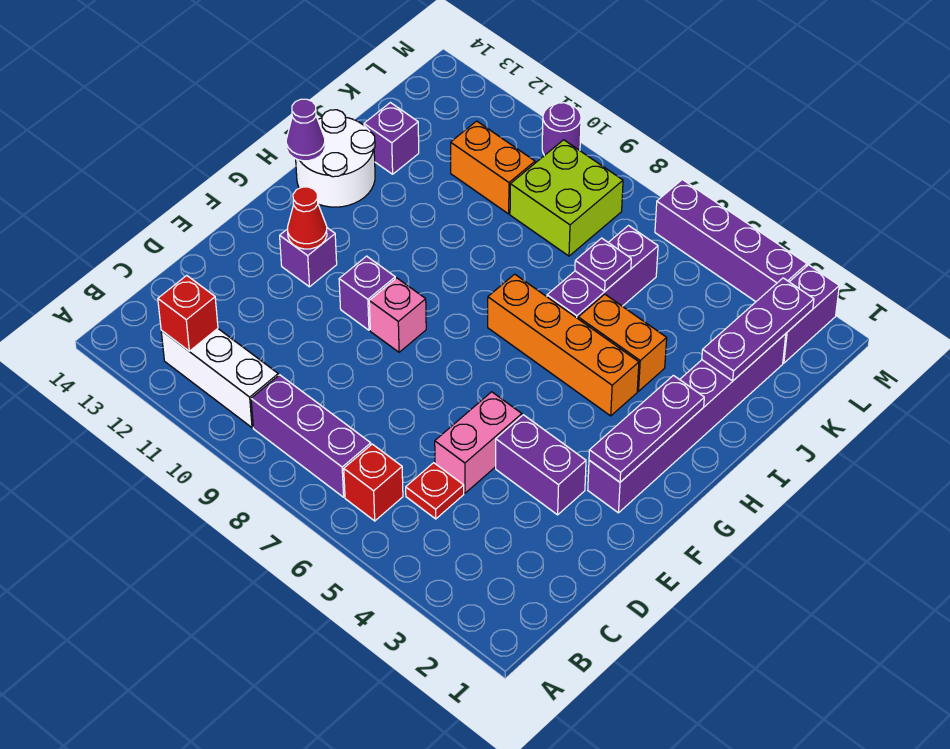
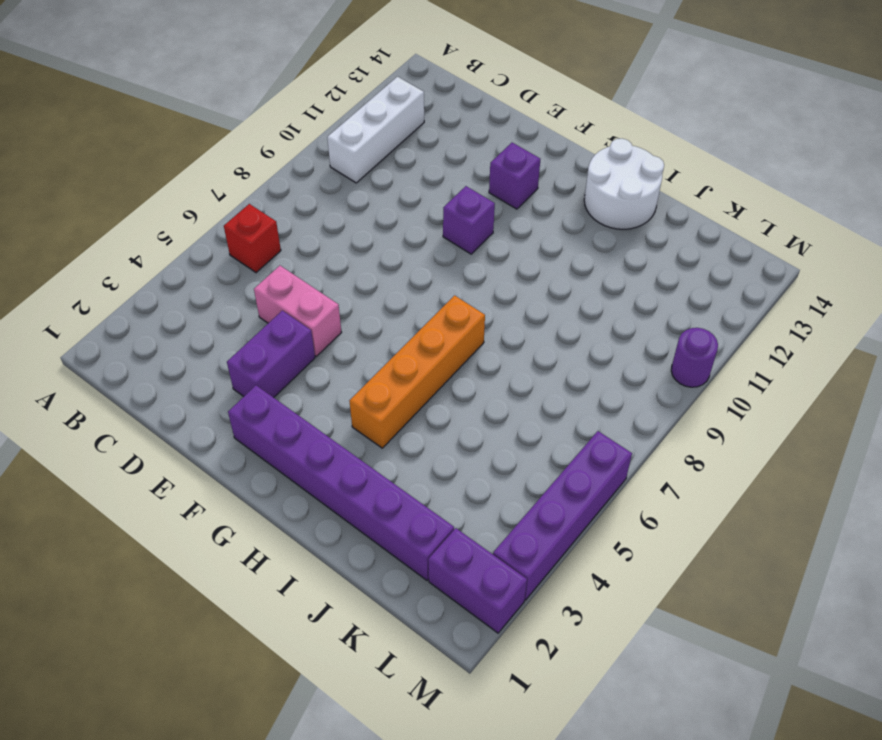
none -> purple 1x3 brick [251,375,371,497]
none -> red 1x1 plate [406,463,464,519]
none -> pink 1x1 brick [369,278,426,352]

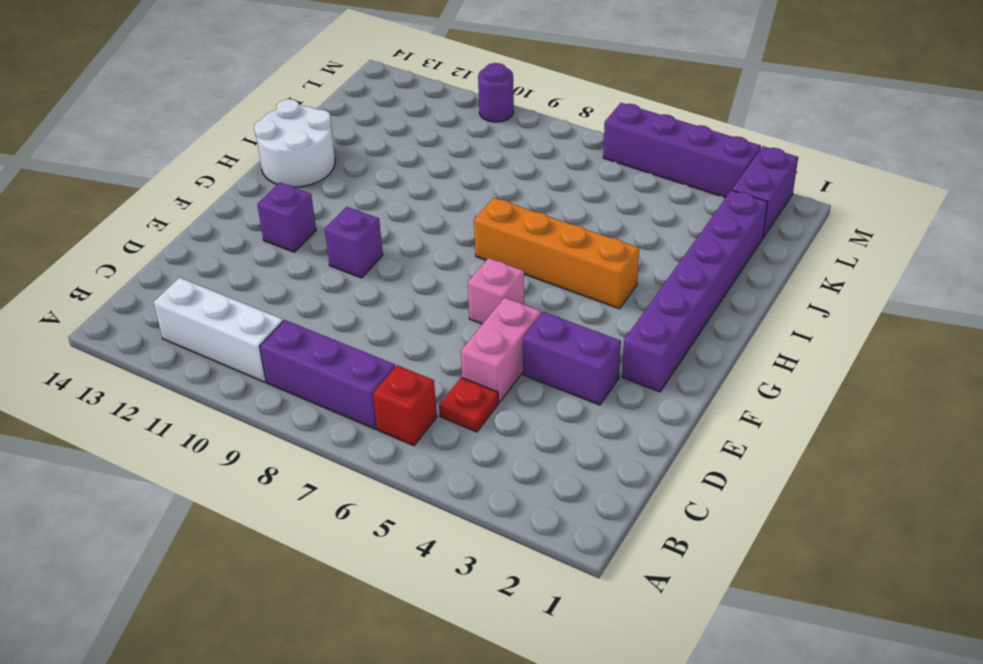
pink 1x1 brick [468,258,524,324] -> pink 1x1 brick moved to [369,278,426,352]
none -> orange 1x2 brick [578,294,667,391]
none -> purple 1x3 brick [547,226,658,318]
none -> purple 1x1 brick [364,103,419,174]

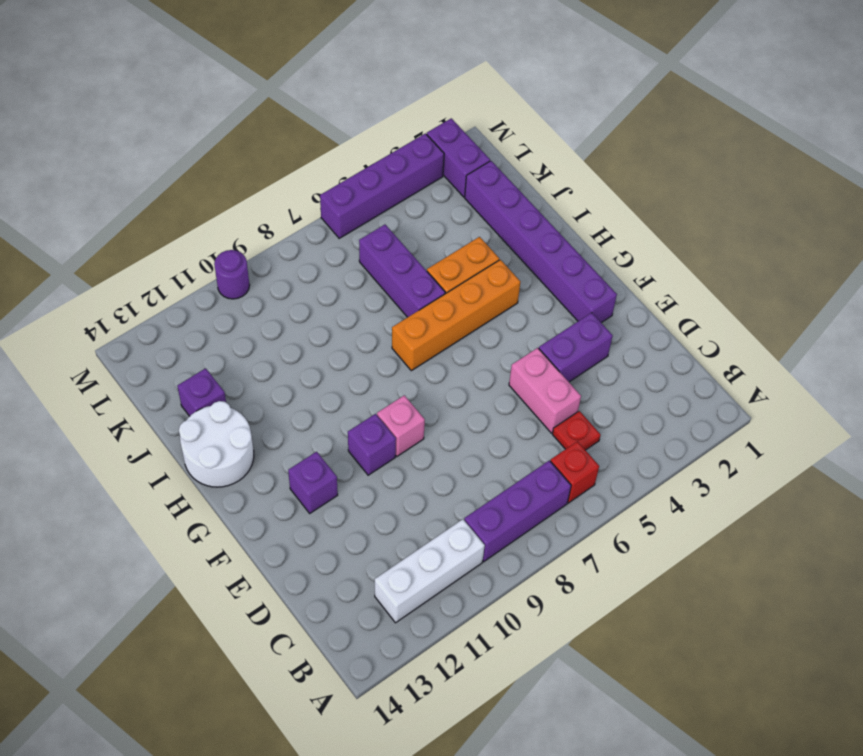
none -> lime 2x2 brick [510,140,623,256]
none -> orange 1x2 brick [451,121,535,214]
none -> red 1x1 brick [158,275,218,351]

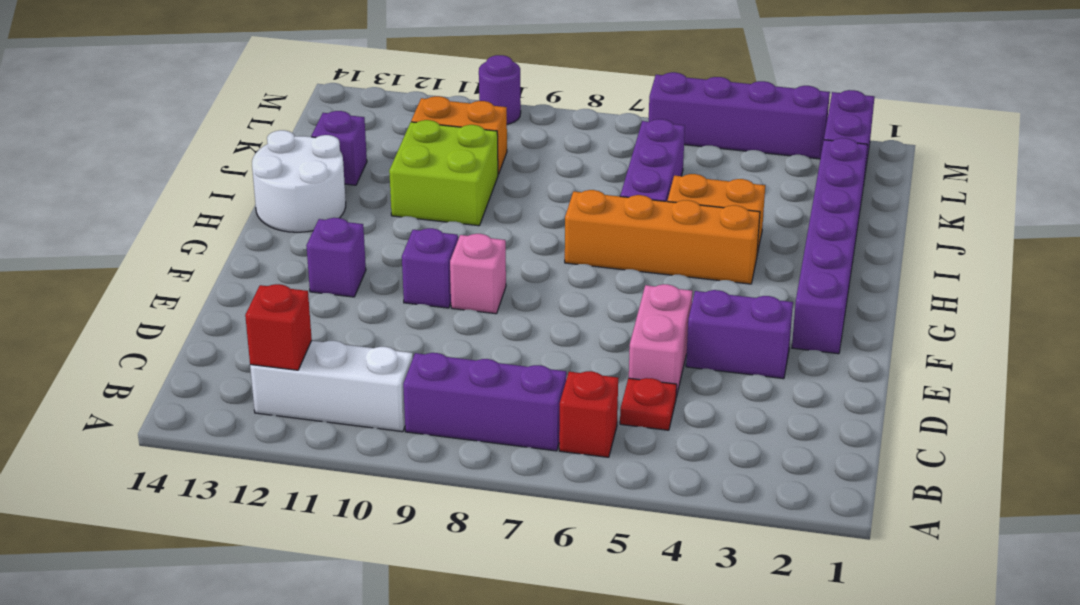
lime 2x2 brick [389,120,498,226] -> lime 2x2 brick moved to [510,140,623,256]
none -> purple 1x3 plate [589,375,704,482]
none -> red 1x1 cone [288,187,327,249]
none -> purple 1x1 cone [286,99,325,161]

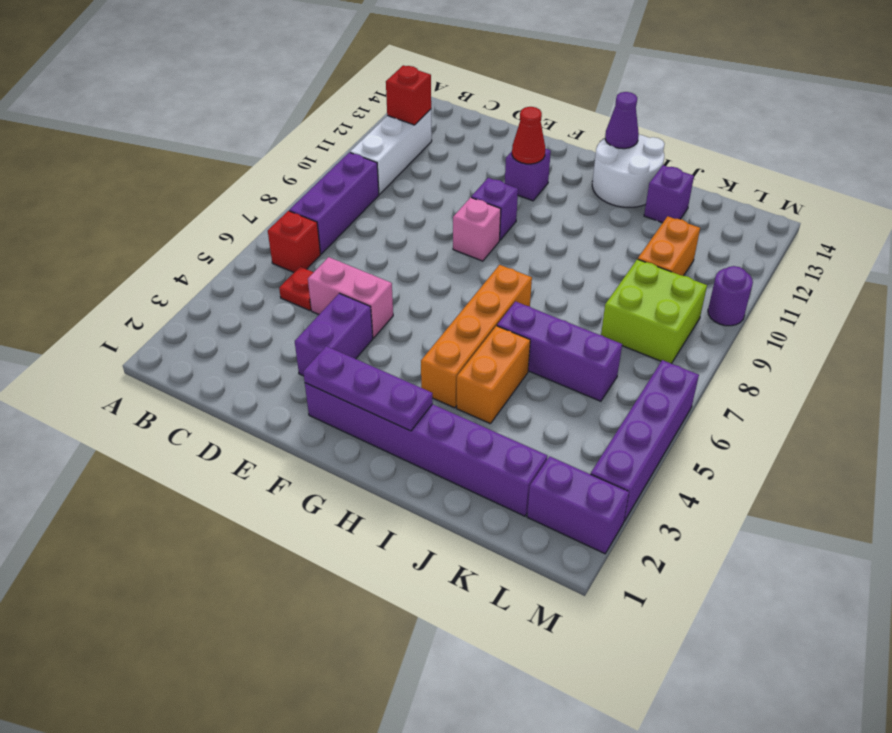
none -> purple 1x3 plate [702,278,814,381]
none -> purple 1x1 plate [575,238,631,291]

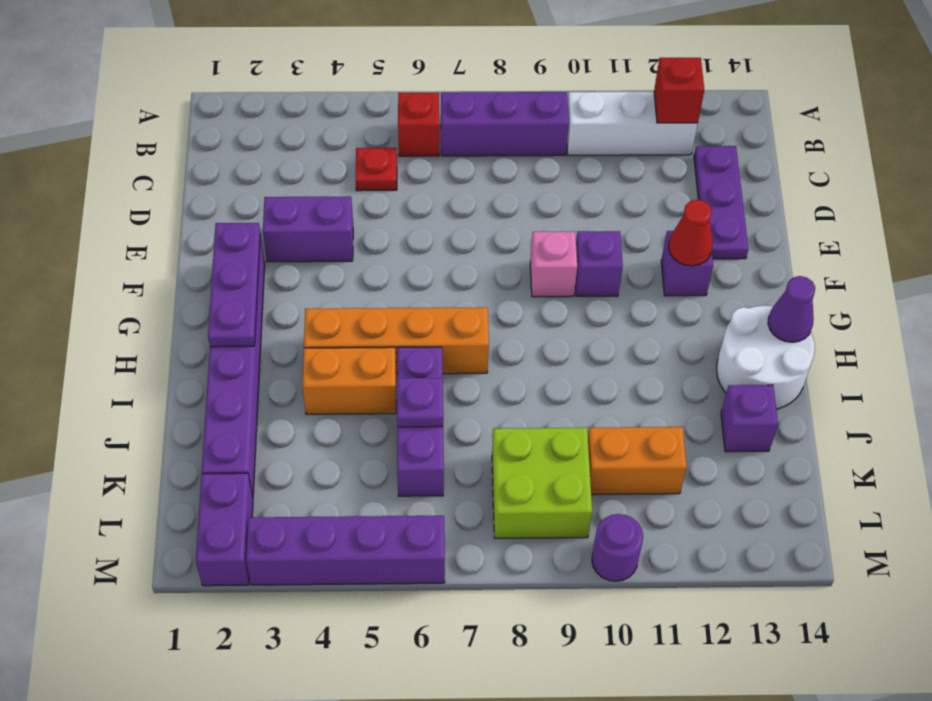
purple 1x3 plate [694,146,749,259] -> purple 1x3 plate moved to [702,278,814,381]
none -> pink 1x2 brick [435,392,522,493]

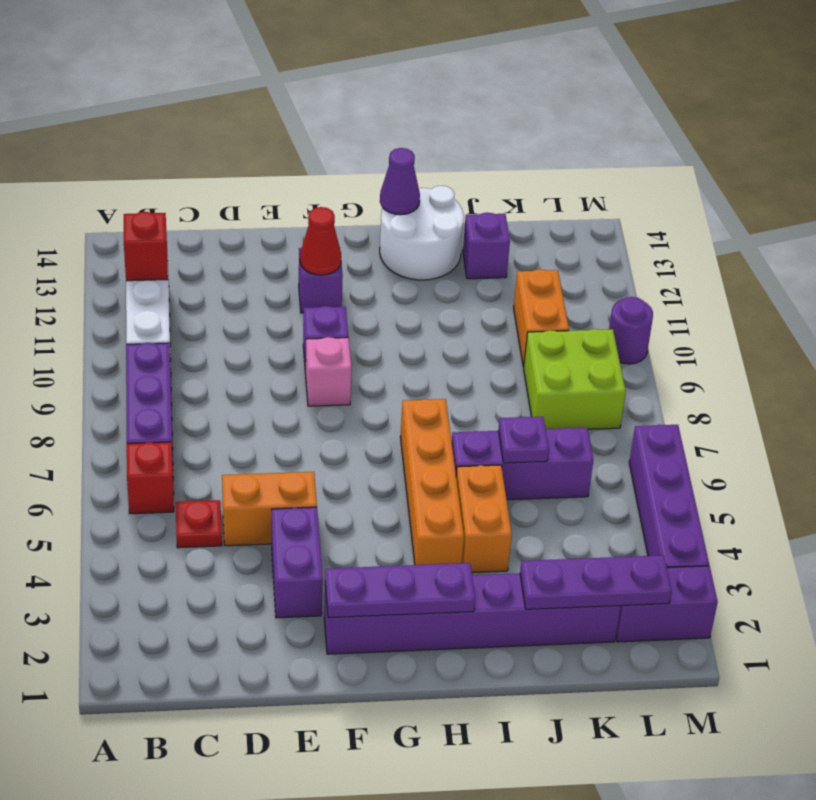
orange 1x2 brick [222,472,317,546] -> pink 1x2 brick [435,392,522,493]

